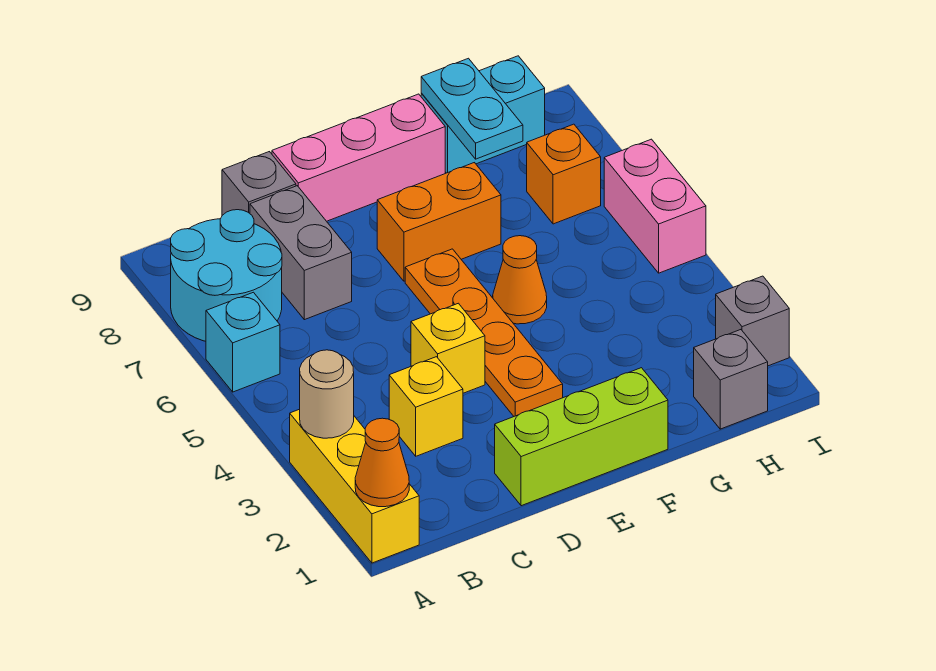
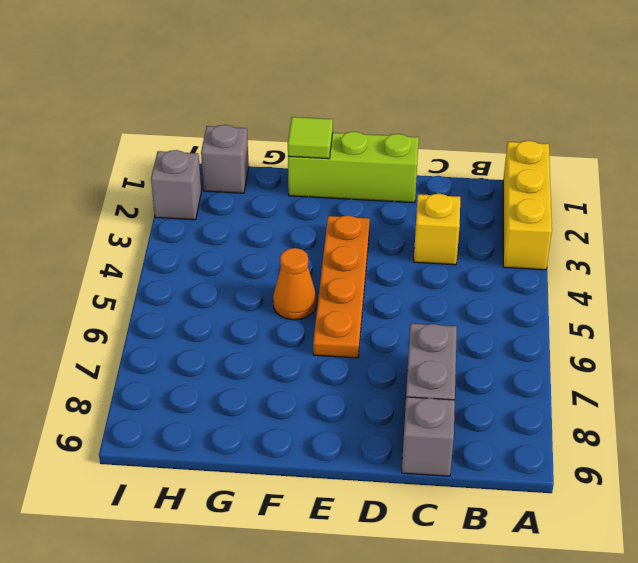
lime 1x1 tile [288,117,333,159] -> none
none -> cyan 1x1 brick [206,292,280,392]
none -> cyan 2x2 round brick [171,210,282,341]
none -> yellow 1x1 brick [411,303,485,393]

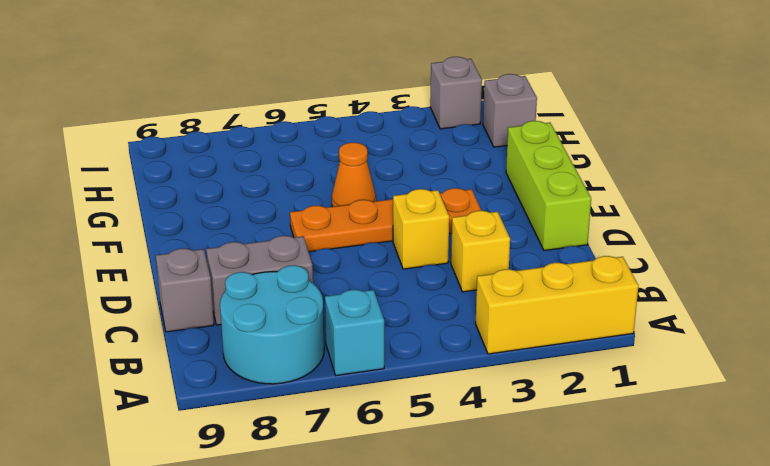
none -> pink 1x3 brick [272,94,445,221]
none -> orange 1x2 brick [377,163,501,281]
none -> cyan 1x2 brick [421,56,545,173]

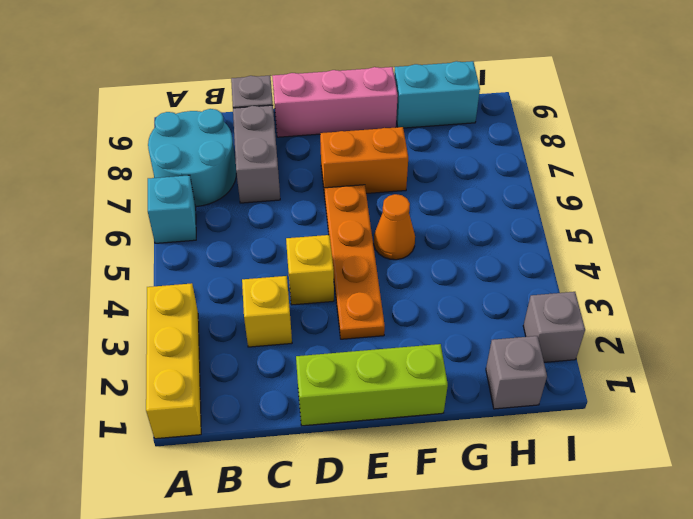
none -> orange 1x1 brick [527,124,601,224]
none -> pink 1x2 brick [604,139,706,273]
none -> orange 1x1 cone [355,418,409,507]

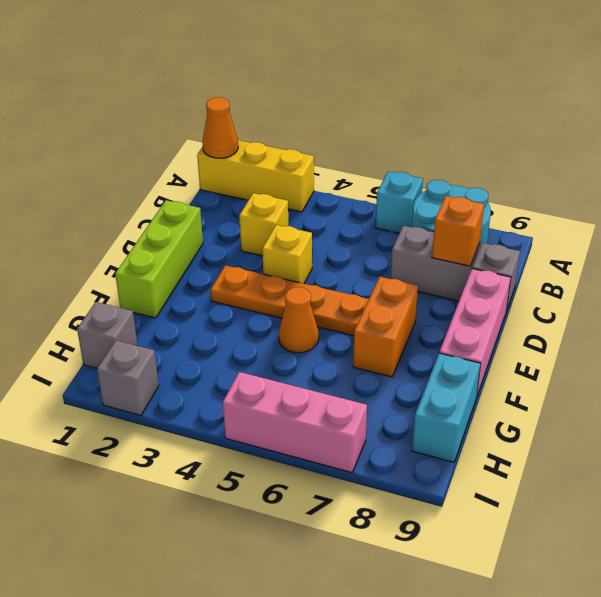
orange 1x1 brick [432,196,484,266] -> orange 1x1 brick moved to [527,124,601,224]
pink 1x3 brick [223,372,367,473] -> pink 1x2 brick [604,139,706,273]
none -> tan 1x1 round brick [300,350,354,438]
none -> cyan 1x2 plate [421,58,523,159]

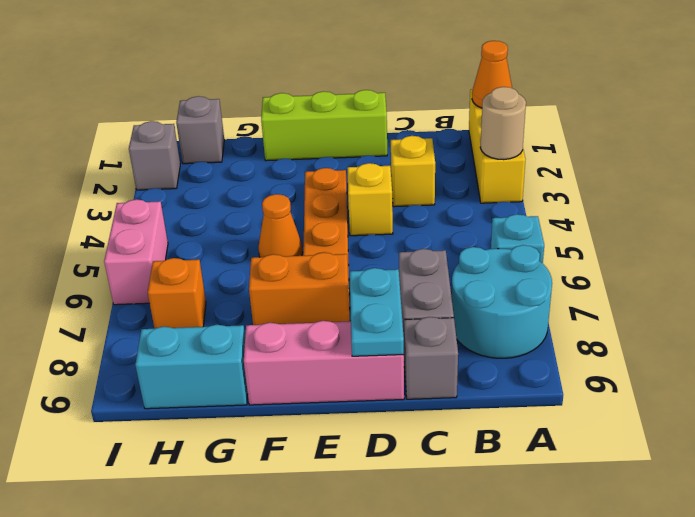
cyan 1x2 plate [350,268,404,356] -> cyan 1x2 plate moved to [421,58,523,159]

